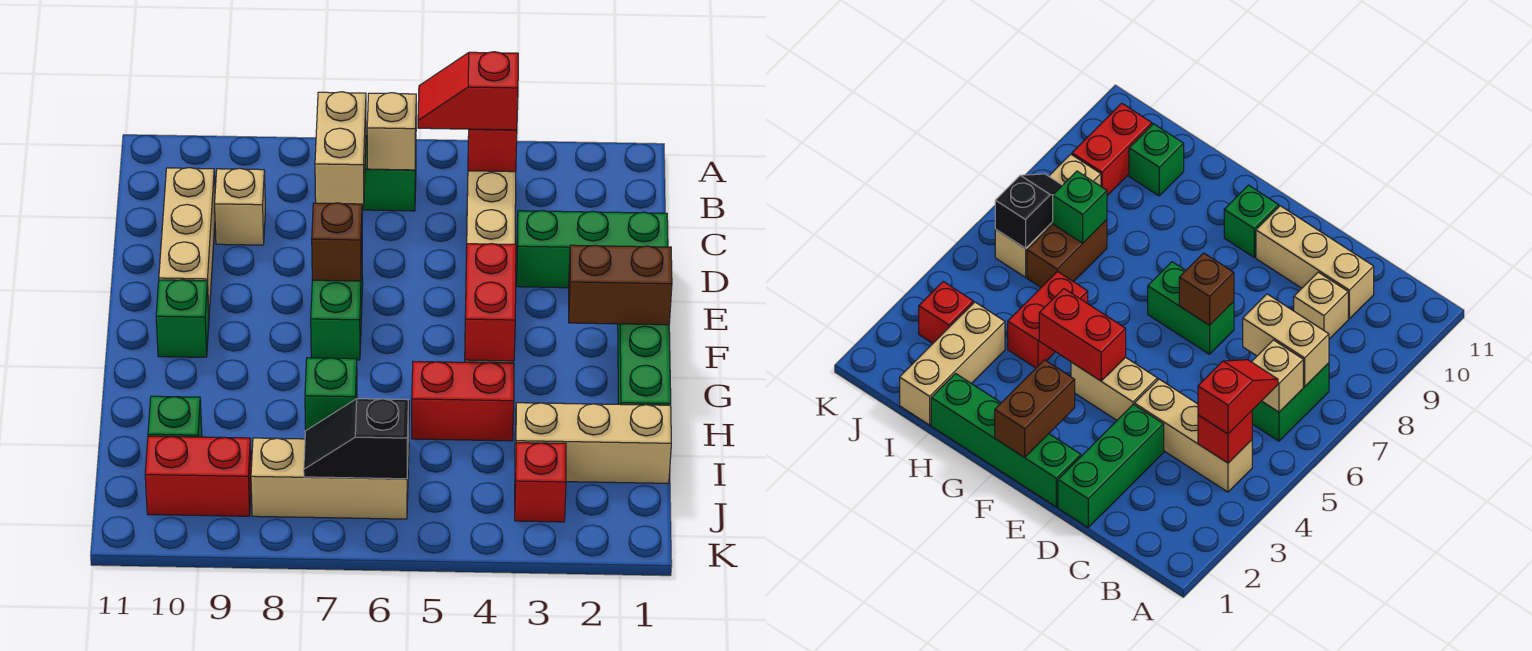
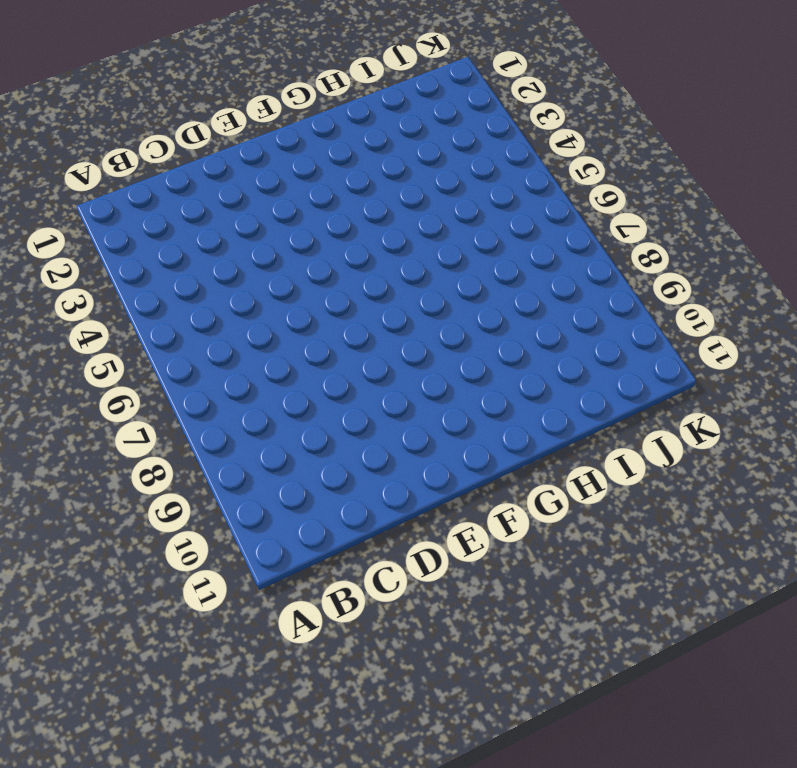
none -> tan 1x3 brick [466,171,516,255]
none -> green 1x2 brick [362,135,416,211]
none -> tan 1x1 brick [215,168,265,245]

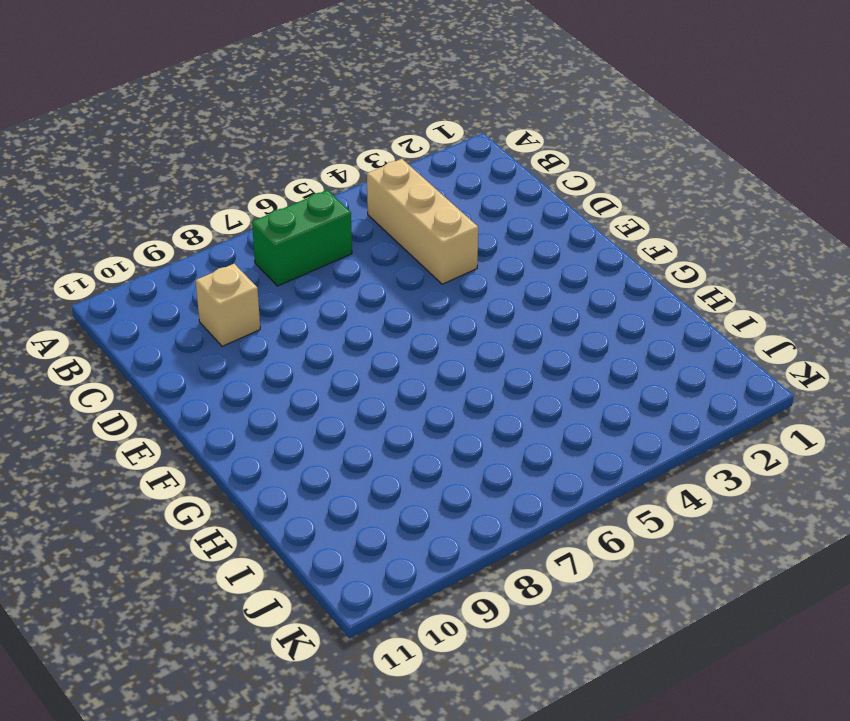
none -> tan 1x3 brick [159,168,215,312]
none -> green 1x3 brick [516,210,668,288]
none -> green 1x4 brick [618,324,671,405]

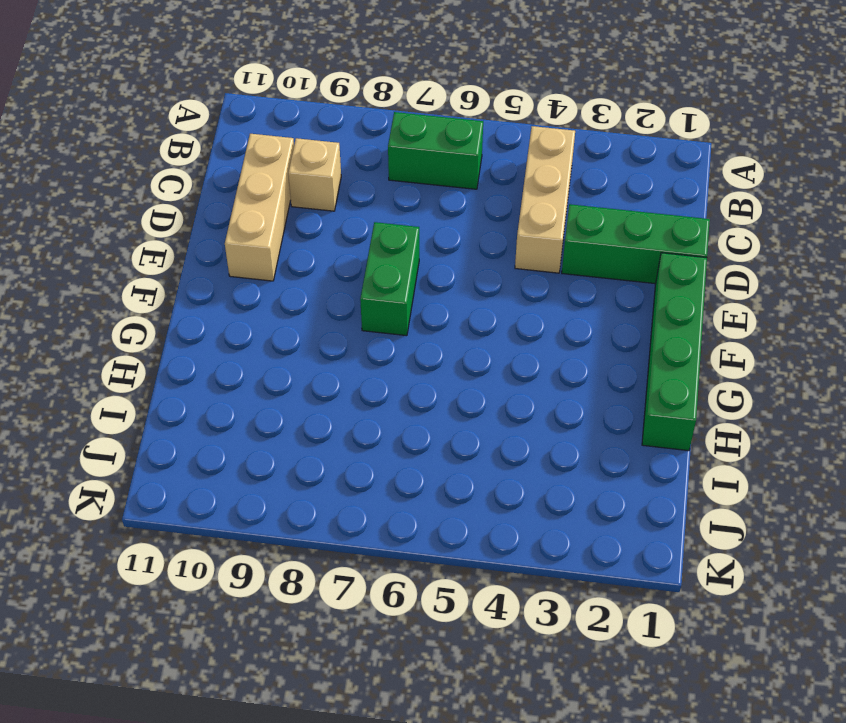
none -> tan 1x2 brick [1071,357,1157,420]
none -> green 1x1 brick [156,280,209,357]
none -> red 1x2 brick [412,362,514,441]

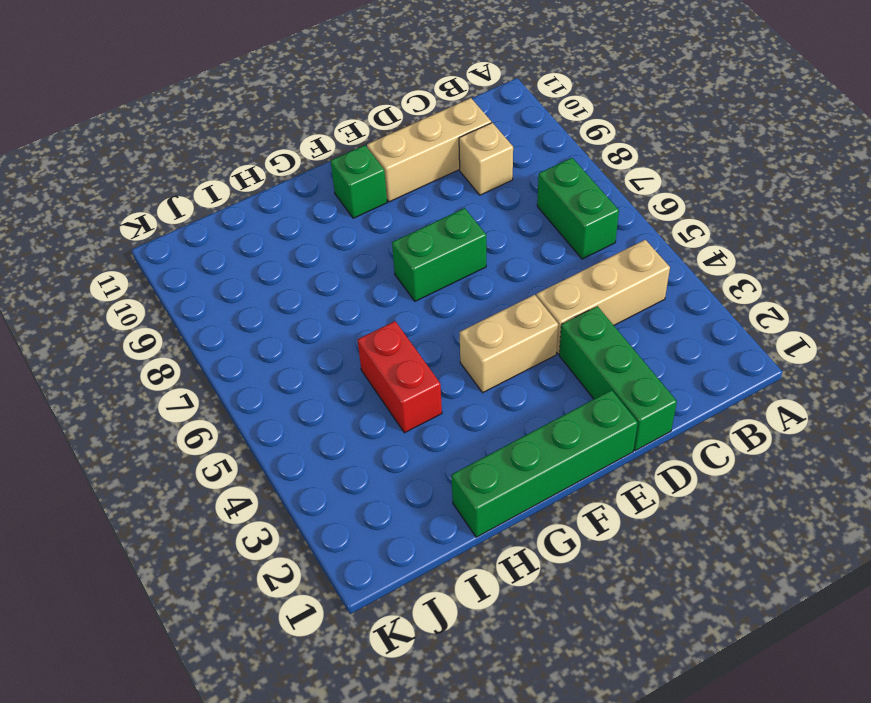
none -> tan 1x3 brick [515,403,671,483]
none -> brown 1x2 brick [1027,220,1107,287]
none -> green 1x1 brick [148,396,202,437]

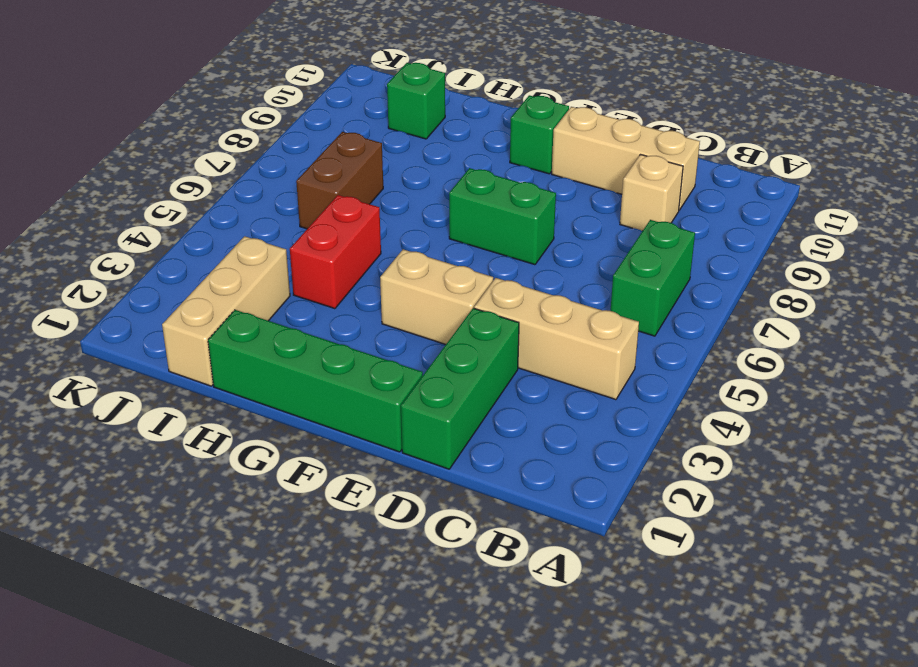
none -> red 1x1 brick [515,443,566,522]
none -> tan 1x3 brick [251,438,408,519]
none -> red 1x2 brick [145,436,251,516]

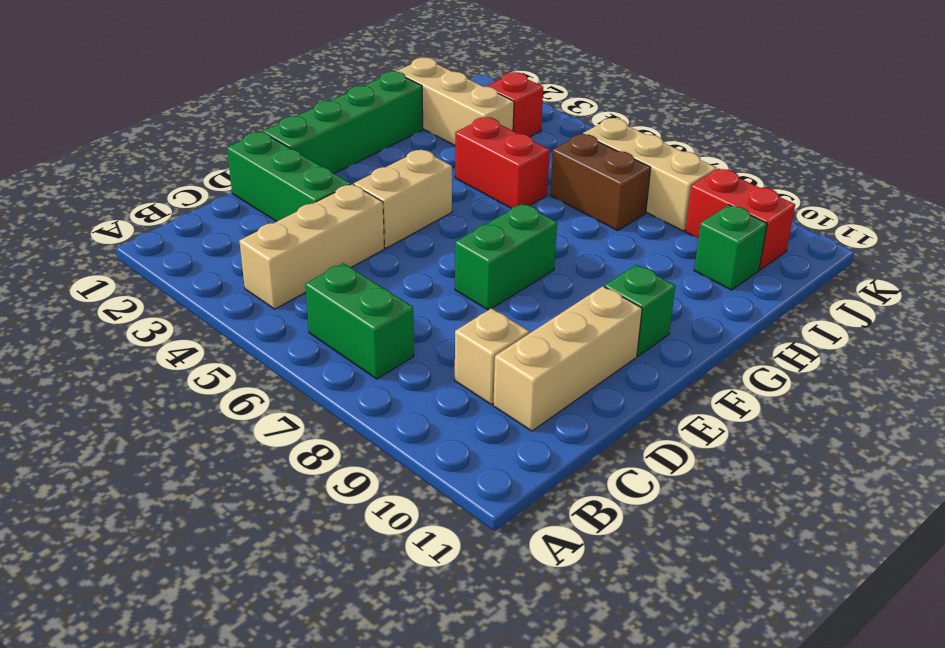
none -> red 1x1 brick [468,129,517,172]
none -> tan 1x1 brick [367,93,416,170]
none -> tan 1x2 brick [315,92,366,206]

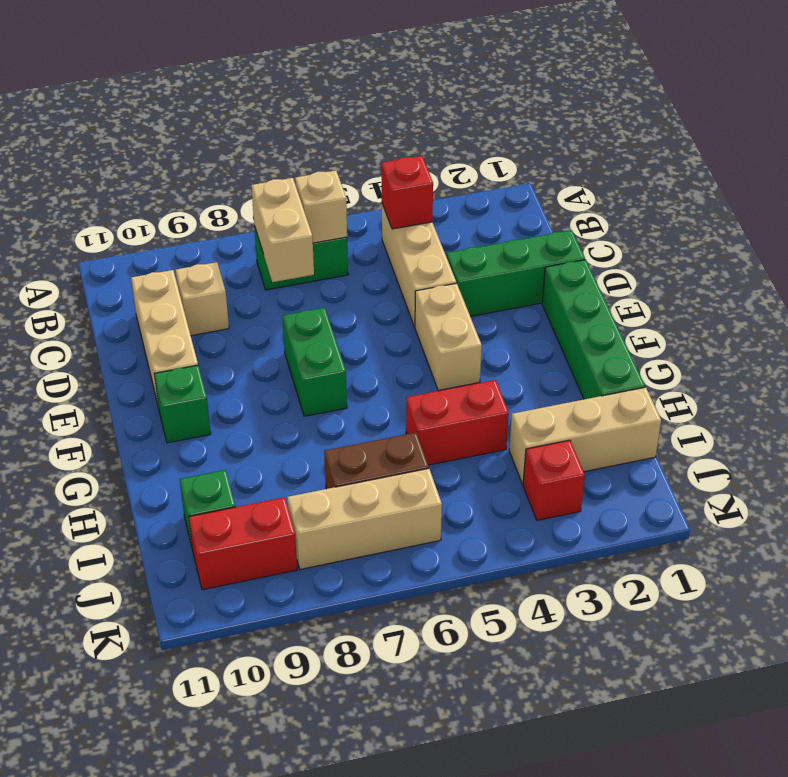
none -> brown 1x1 brick [312,203,362,281]
none -> brown 1x2 brick [569,245,672,325]
none -> red 1x2 brick [465,243,516,361]

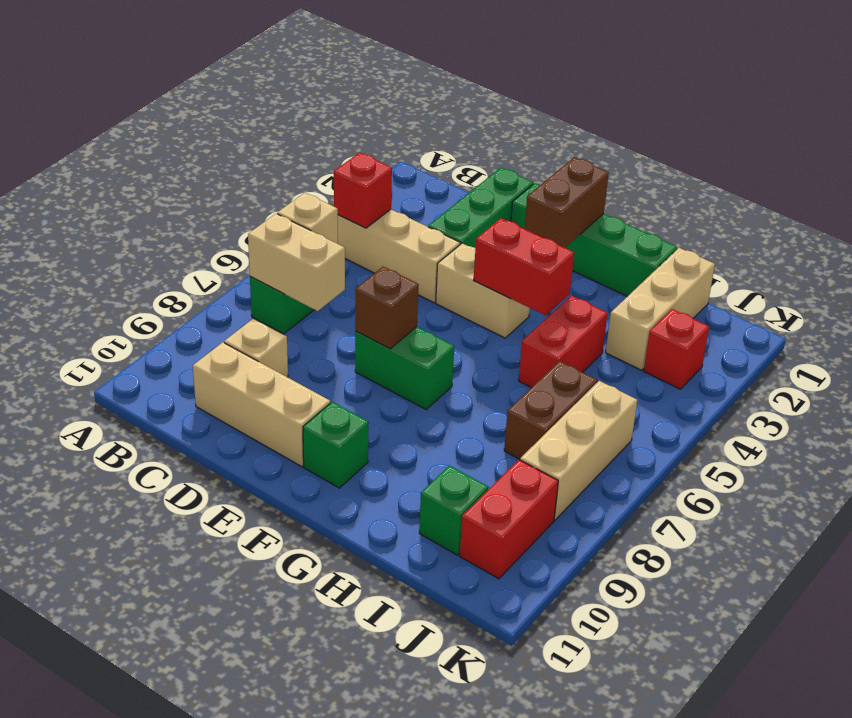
none -> green 1x1 brick [305,358,357,430]
none -> black 1x2 slope [304,399,408,479]
none -> red 1x2 slope [418,52,518,130]

